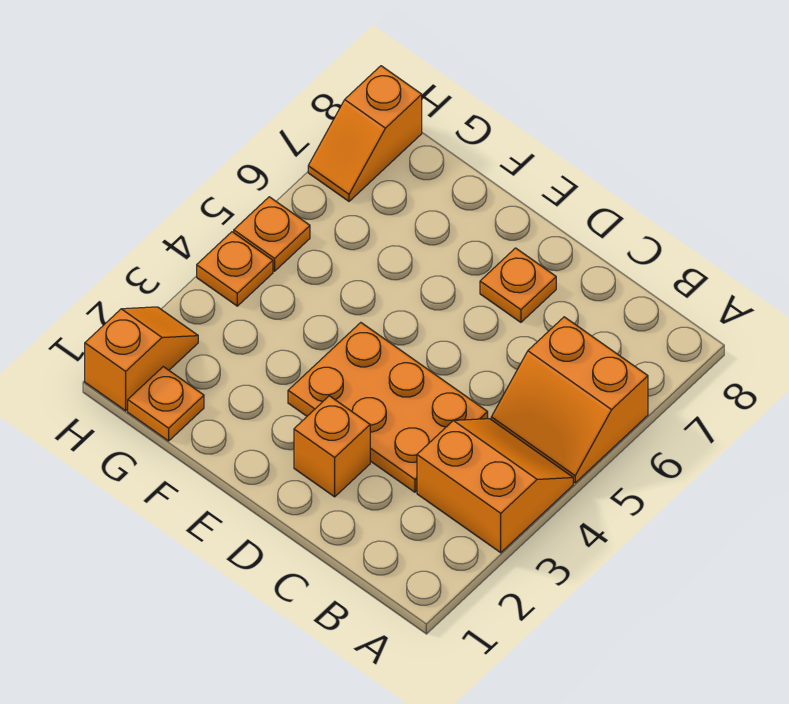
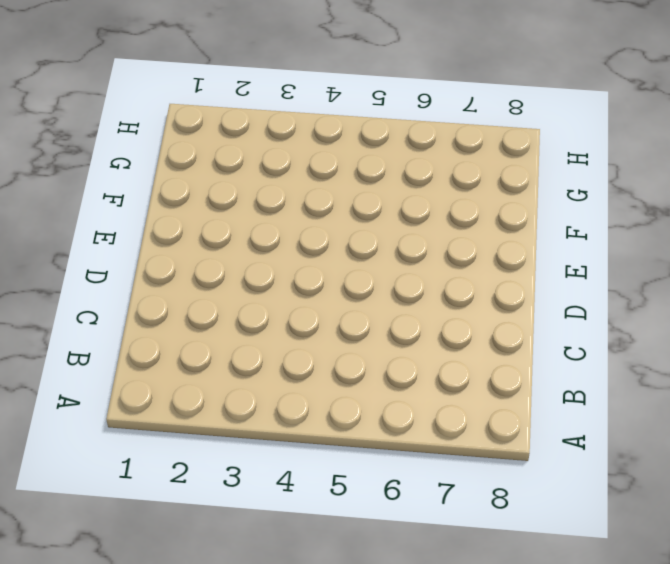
none -> orange 2x2 slope [417,419,573,553]
none -> orange 2x2 slope [491,317,648,483]

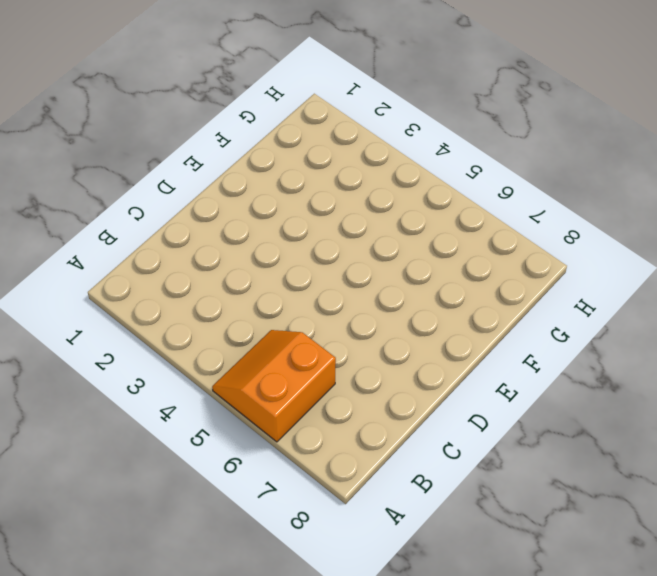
none -> orange 2x2 slope [417,419,573,553]
none -> orange 2x3 plate [288,323,488,492]

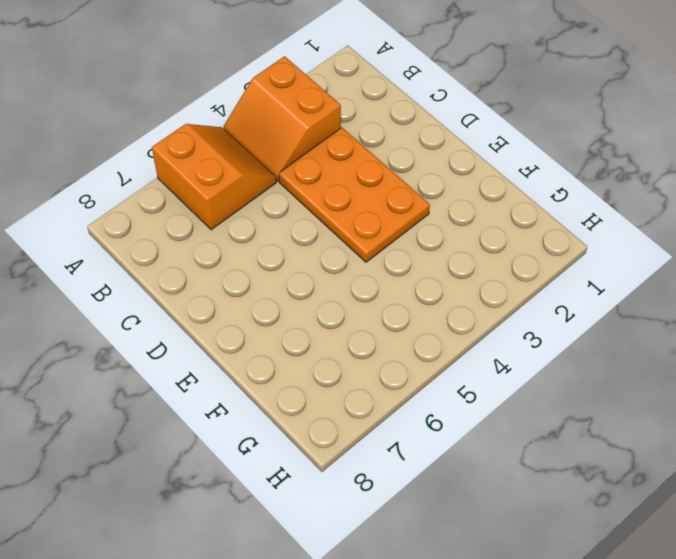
none -> orange 1x1 brick [294,396,370,497]
none -> orange 1x1 plate [480,248,556,322]

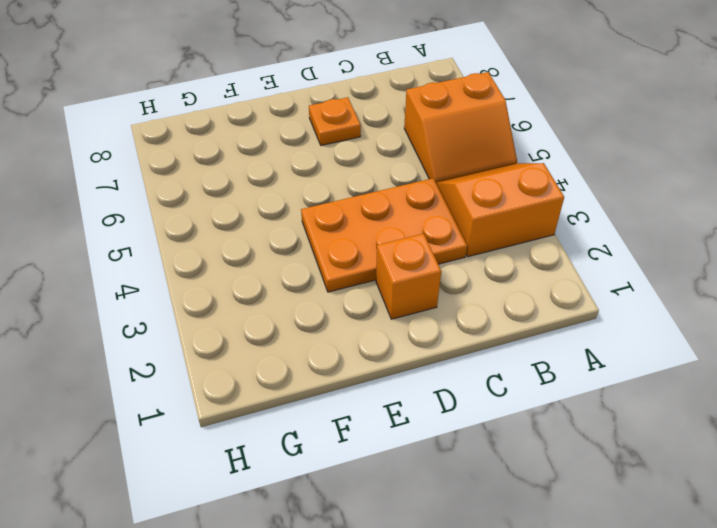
none -> orange 1x1 plate [128,367,204,441]
none -> orange 1x2 slope [85,307,198,411]

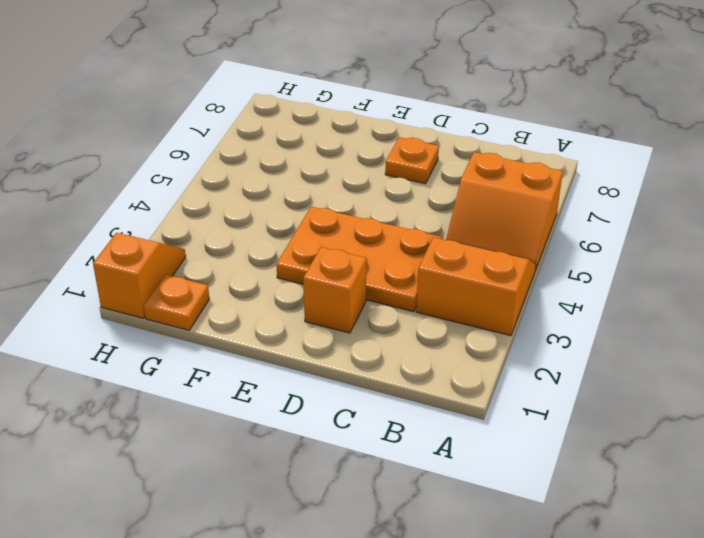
none -> orange 1x1 plate [197,232,273,306]
none -> orange 1x1 plate [234,197,310,271]

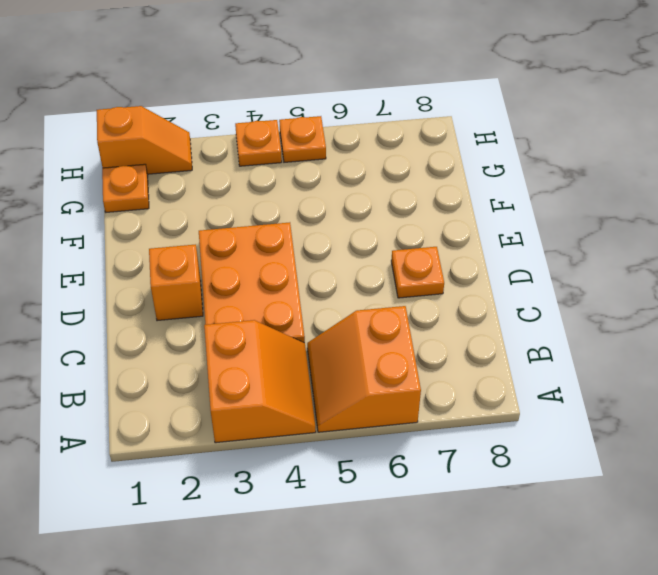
none -> orange 1x2 slope [308,66,422,201]

